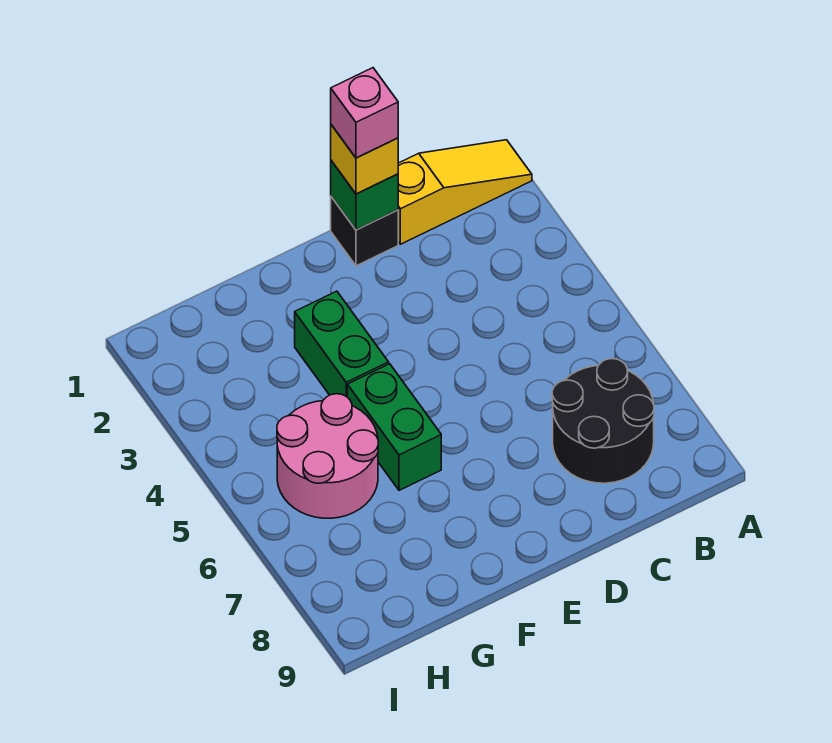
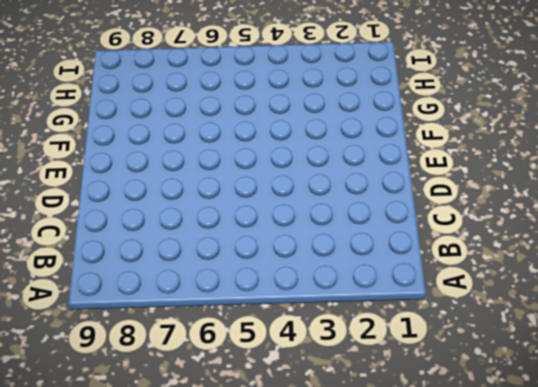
none -> yellow 1x3 slope [398,140,532,244]
none -> black 2x2 round brick [552,359,654,483]

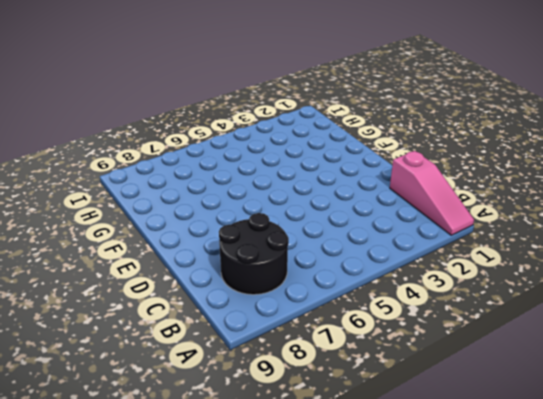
pink 1x3 slope [390,151,474,235] -> yellow 1x3 slope [398,140,532,244]
none -> black 1x1 brick [331,197,398,266]
none -> green 1x2 brick [295,291,389,397]

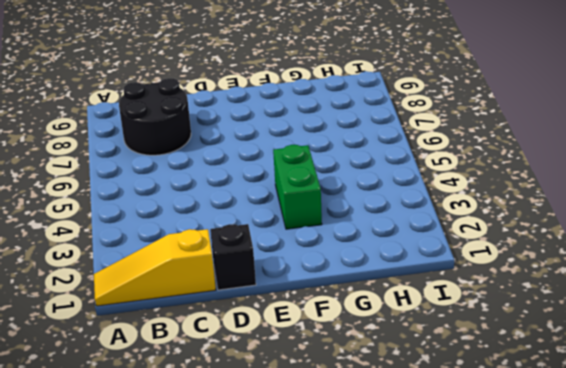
none -> green 1x2 brick [347,364,441,490]
none -> pink 2x2 round brick [277,394,378,518]

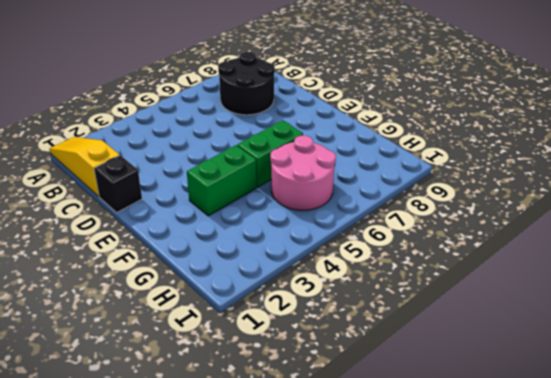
none -> green 1x1 brick [331,161,398,230]
none -> yellow 1x1 brick [331,125,398,194]

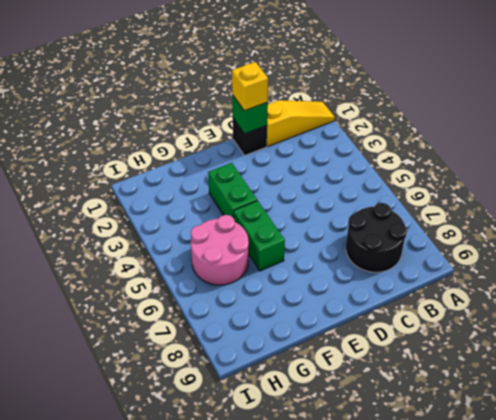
none -> pink 1x1 brick [331,68,398,158]

